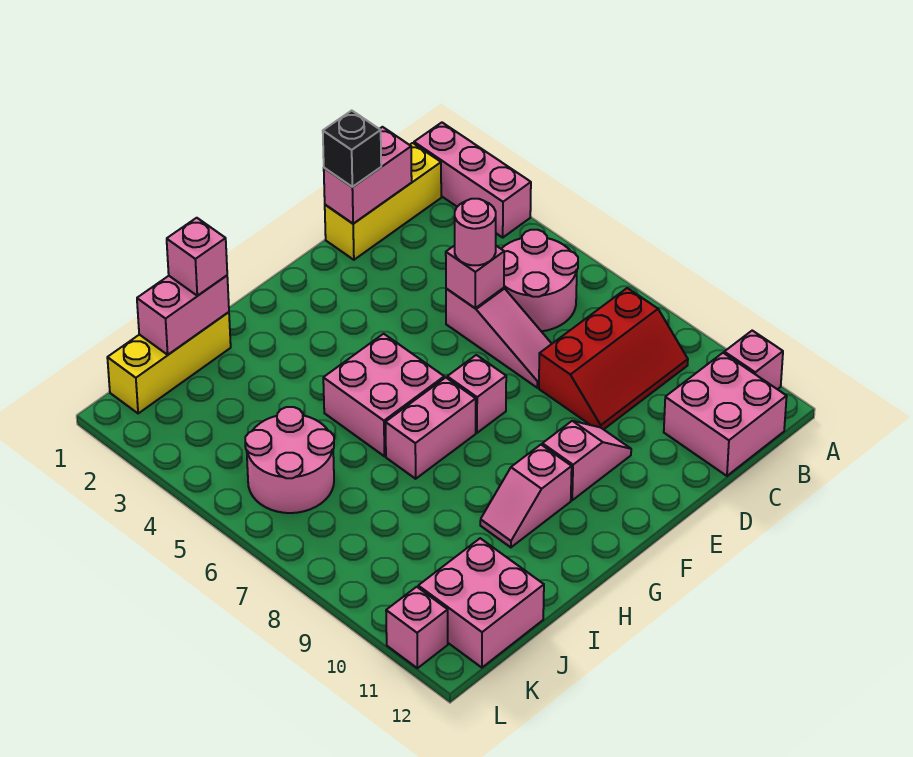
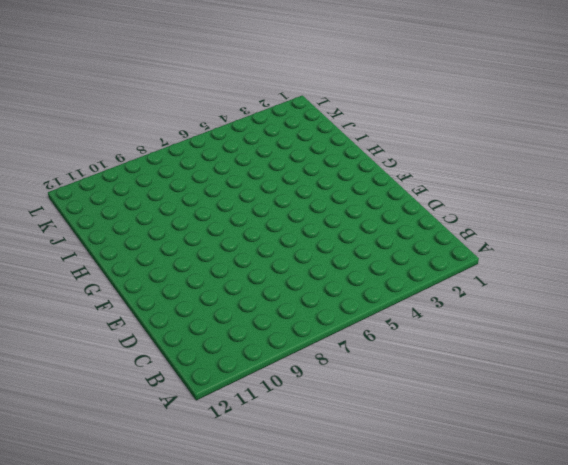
none -> pink 1x3 brick [414,123,531,237]
none -> pink 1x1 brick [724,331,783,389]
none -> yellow 1x3 brick [325,143,441,260]

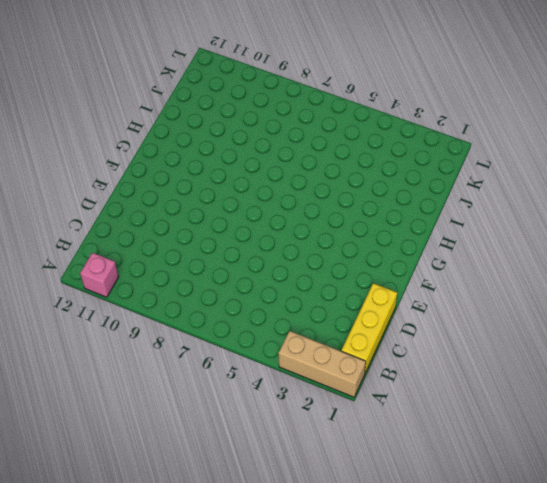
tan 1x3 brick [278,331,366,397] -> pink 1x3 brick [414,123,531,237]
none -> pink 2x2 round brick [502,230,578,331]
none -> red 2x3 slope [539,288,688,429]
none -> pink 2x2 brick [664,353,787,476]

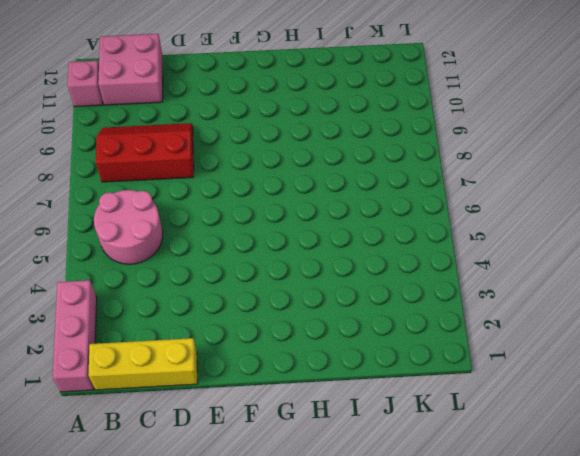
none -> pink 1x3 slope [446,288,552,388]
none -> pink 1x2 slope [542,421,631,500]
none -> pink 1x1 brick [447,355,506,433]

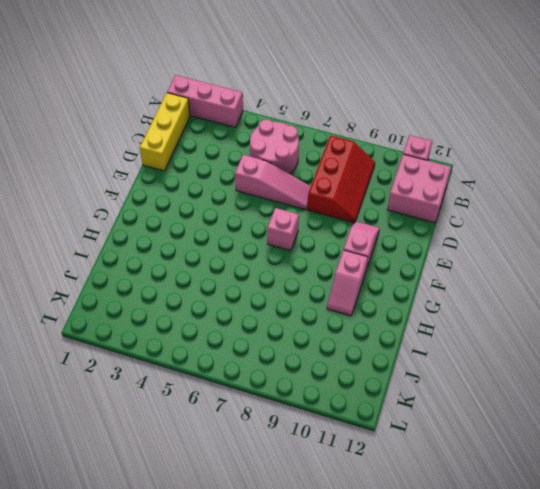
none -> pink 2x2 brick [323,334,444,456]
none -> pink 1x2 brick [385,378,476,479]
none -> yellow 1x3 brick [107,312,231,413]

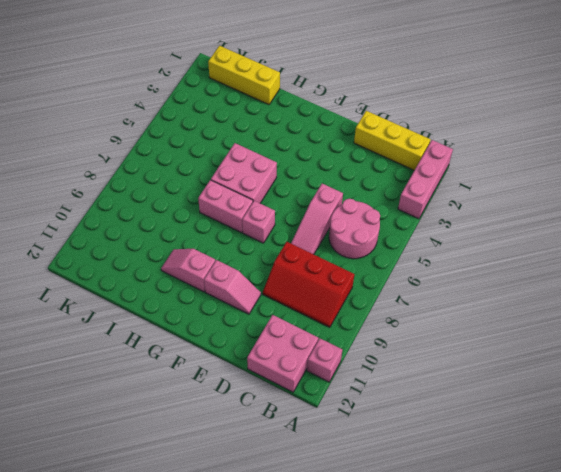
none -> pink 2x2 round brick [245,407,334,513]
none -> pink 2x2 brick [418,538,544,668]
none -> pink 1x1 brick [386,587,448,668]

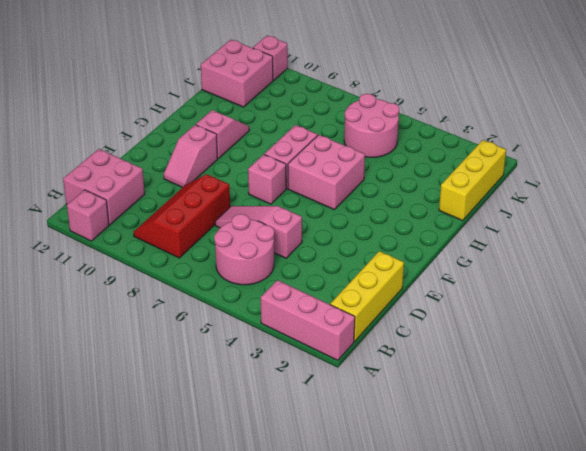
none -> pink 1x2 brick [324,127,412,224]
none -> pink 1x1 brick [446,245,504,308]
none -> pink 1x2 brick [137,276,229,355]

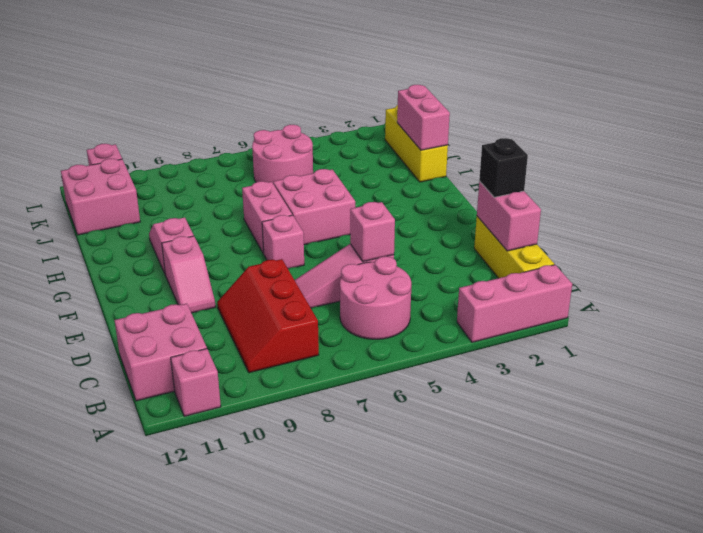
none -> pink 1x1 round brick [455,199,496,265]
none -> pink 1x1 brick [167,218,227,296]

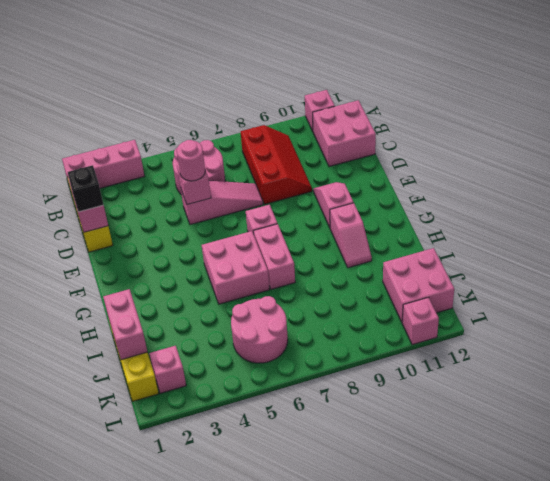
pink 1x1 brick [149,346,186,393] -> pink 1x1 brick moved to [167,218,227,296]

